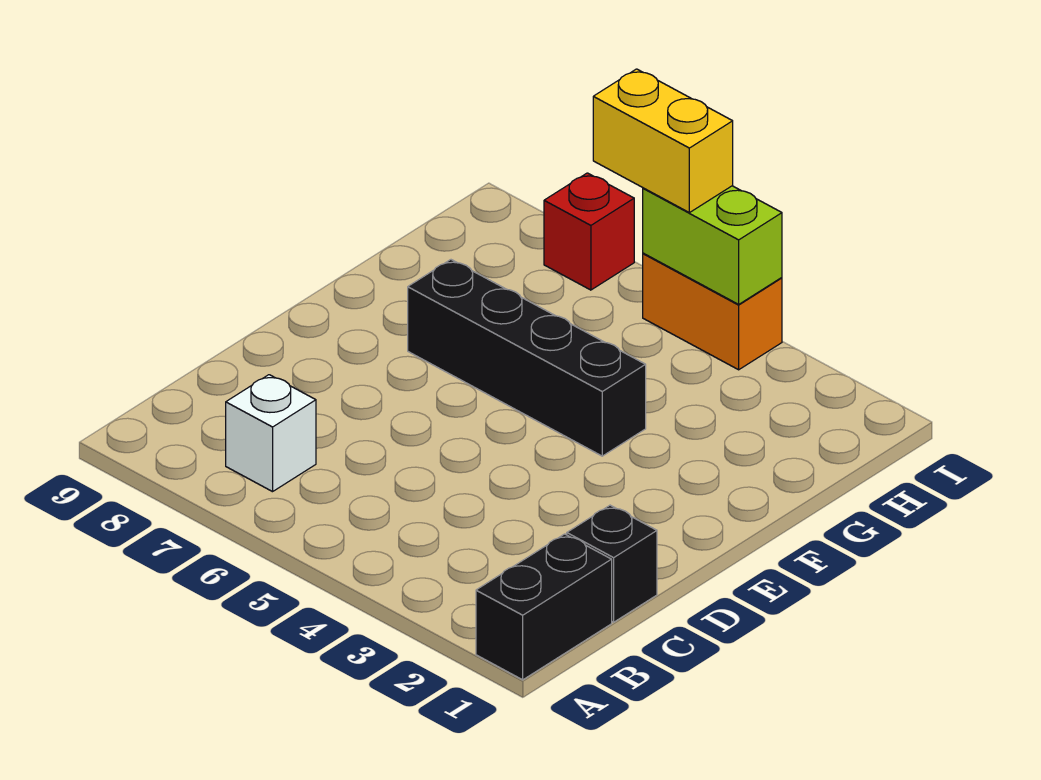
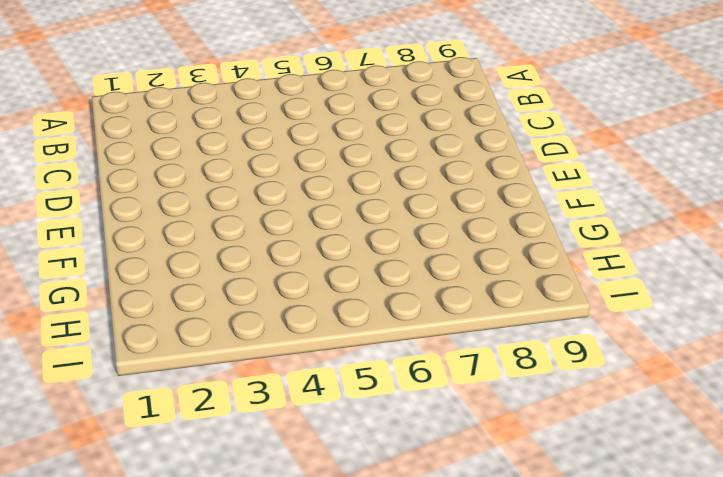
none -> black 1x2 brick [476,534,612,680]
none -> white 1x1 brick [226,375,316,492]

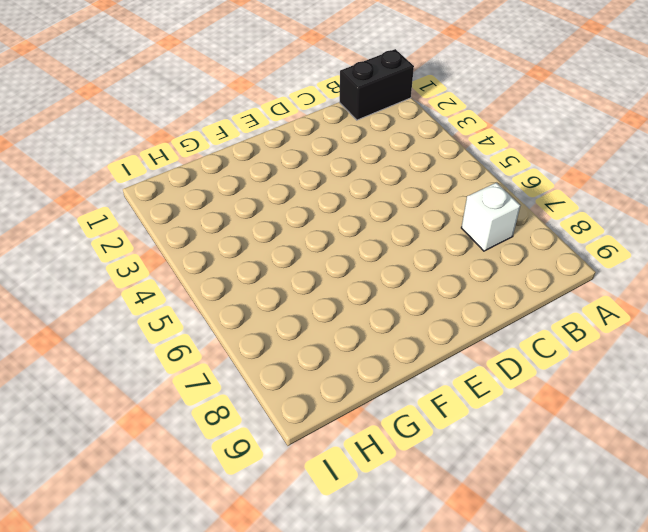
none -> black 1x1 brick [567,505,657,622]
none -> black 1x4 brick [408,260,646,456]

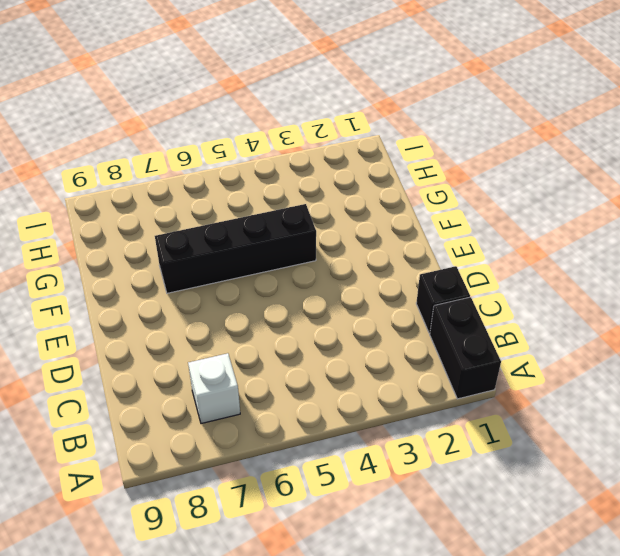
none -> orange 1x2 brick [643,253,782,370]
none -> red 1x1 brick [544,173,634,290]

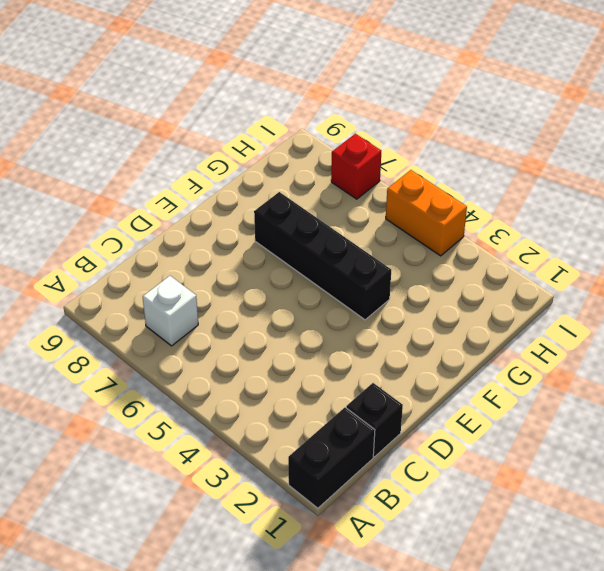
none -> lime 1x2 brick [643,186,782,304]
none -> yellow 1x2 brick [593,69,733,213]

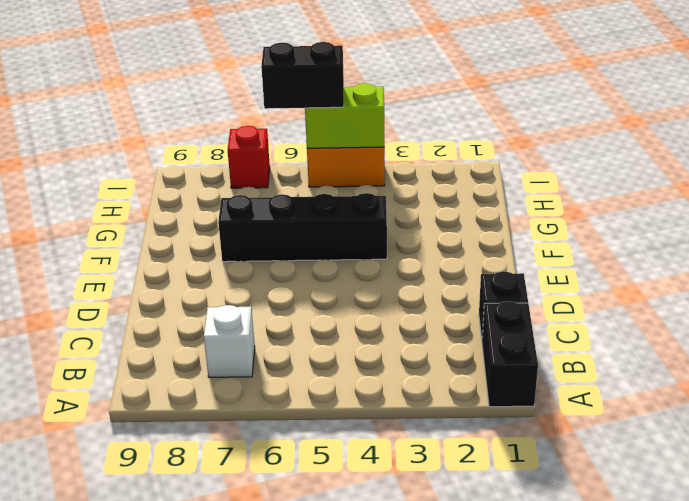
black 1x2 brick [261,42,344,109] -> yellow 1x2 brick [593,69,733,213]

